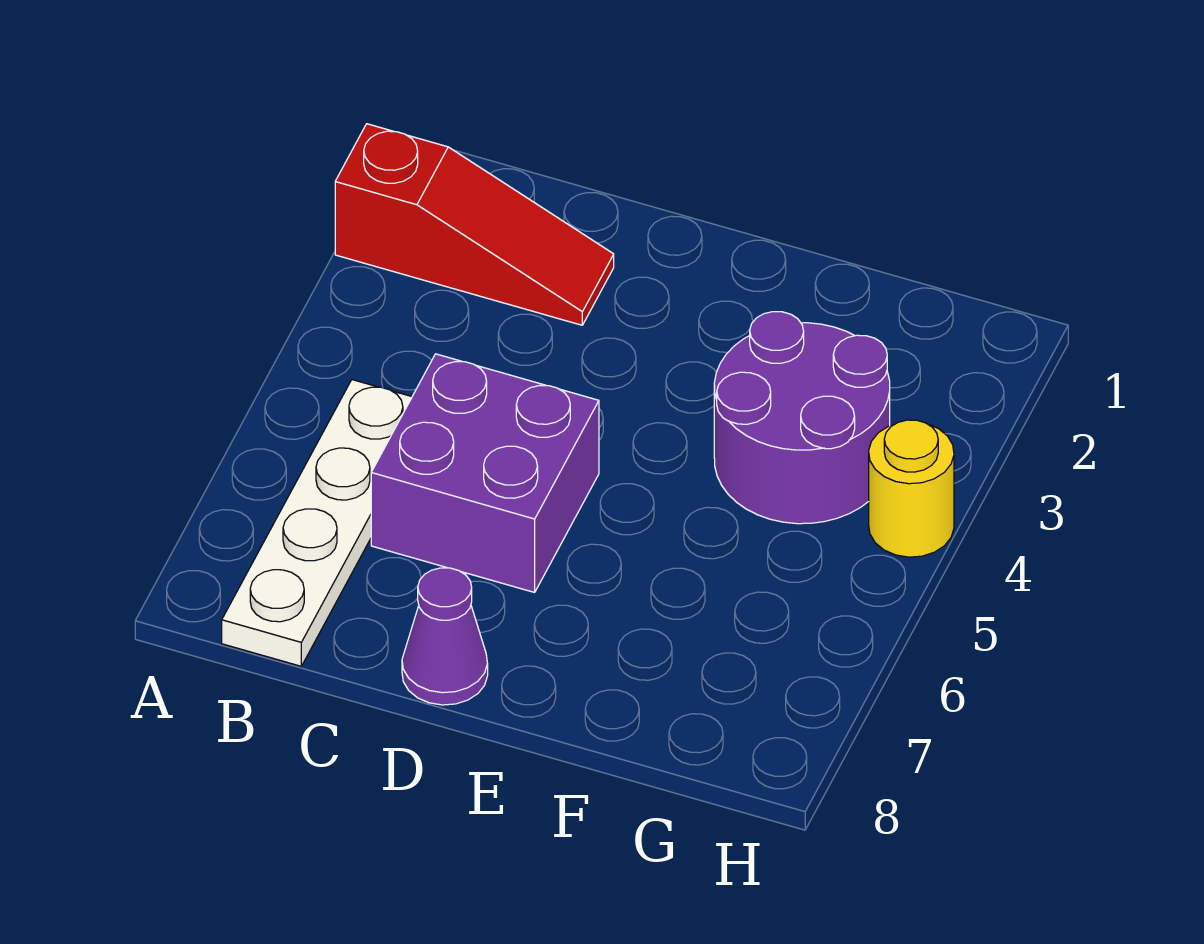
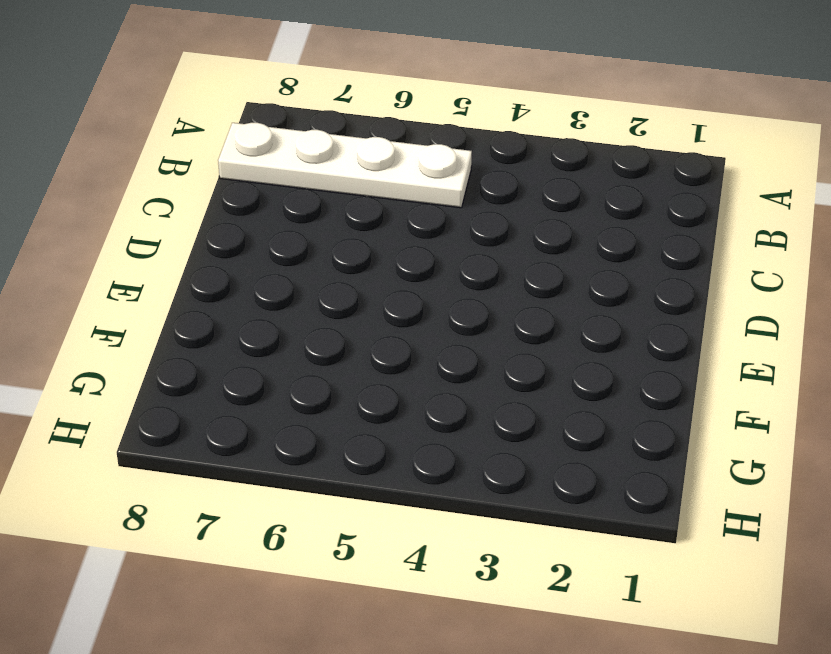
none -> red 1x3 slope [335,124,614,325]
none -> purple 2x2 brick [371,354,599,592]

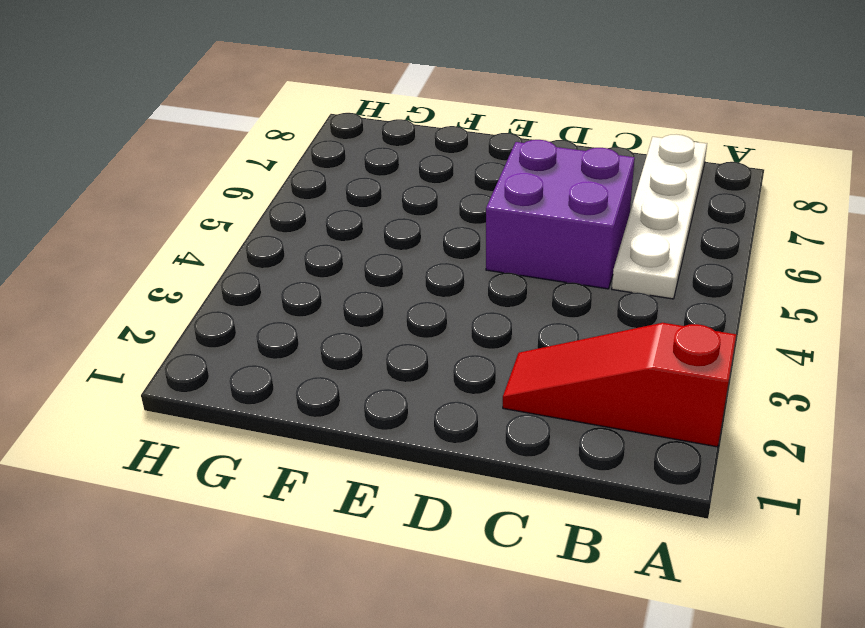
none -> purple 1x1 cone [402,568,488,705]
none -> purple 2x2 round brick [714,312,890,524]

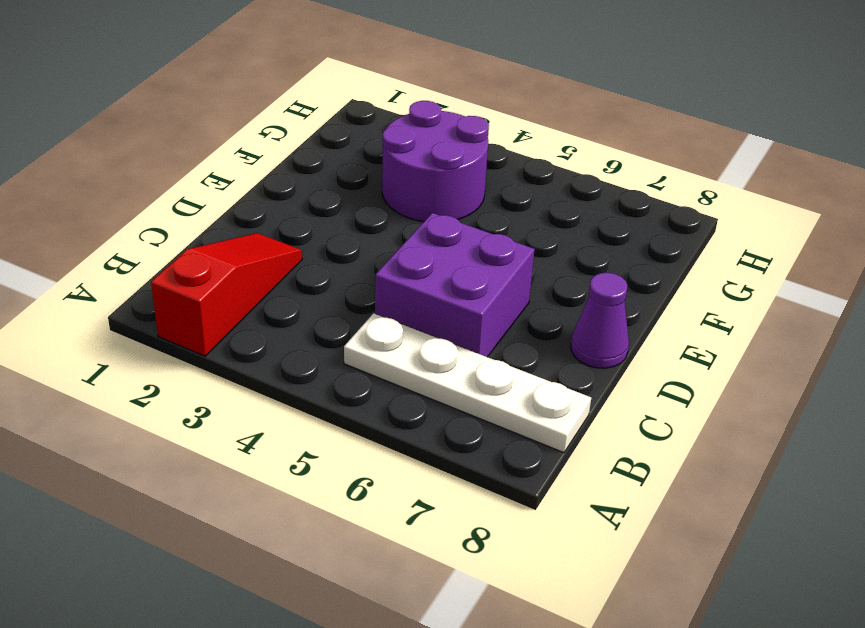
none -> yellow 1x1 round brick [869,420,954,557]

